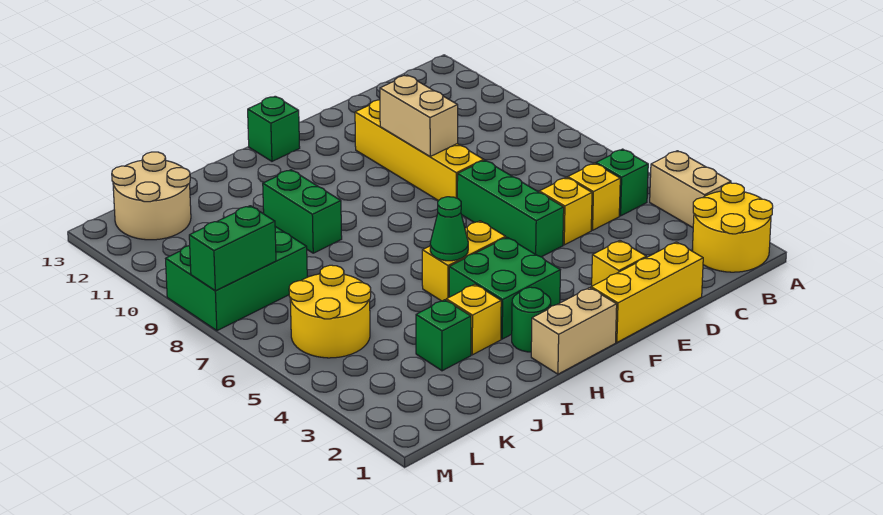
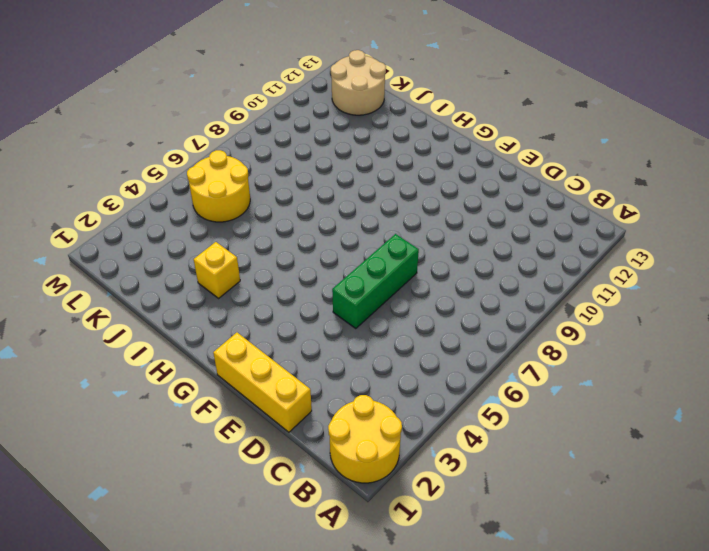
none -> tan 1x2 brick [650,151,731,228]
none -> green 1x1 brick [596,149,648,216]
none -> yellow 1x1 brick [568,163,620,230]

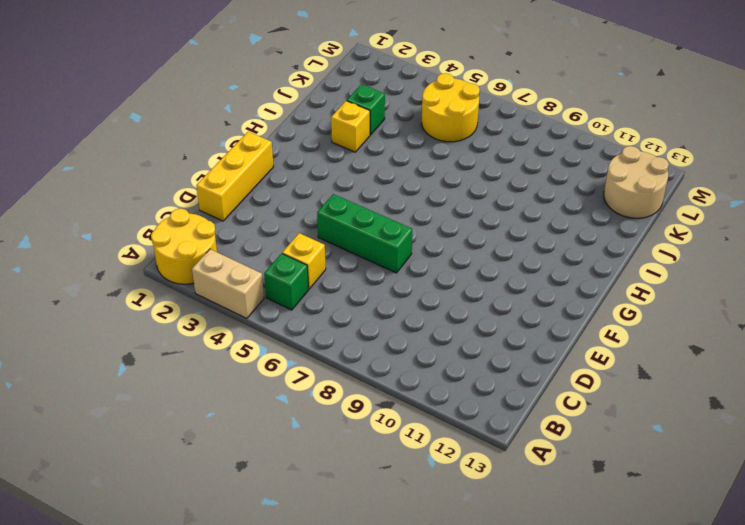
none -> yellow 1x1 brick [539,177,592,245]
none -> yellow 1x1 brick [592,241,646,286]
none -> yellow 1x4 brick [355,100,484,201]

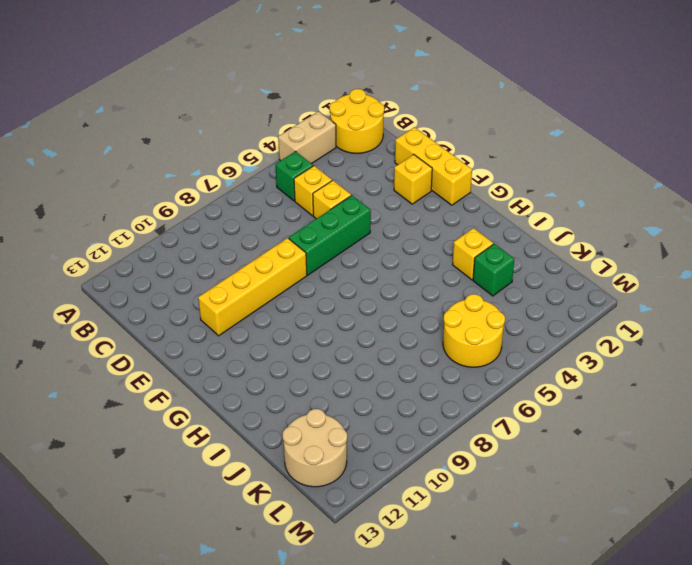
none -> tan 1x2 brick [531,288,617,374]
none -> green 2x2 brick [449,237,560,339]
none -> yellow 1x2 brick [422,221,506,301]

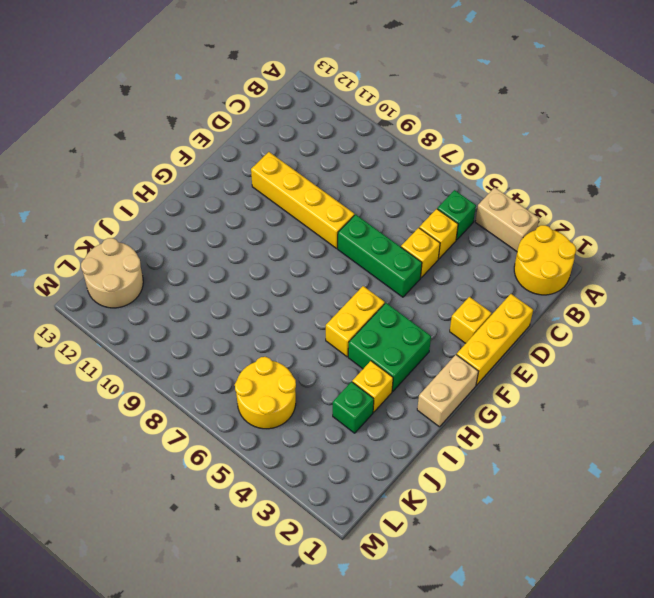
none -> green 1x1 brick [248,96,300,161]
none -> green 1x1 round brick [512,287,551,352]
none -> green 1x2 brick [263,170,342,253]

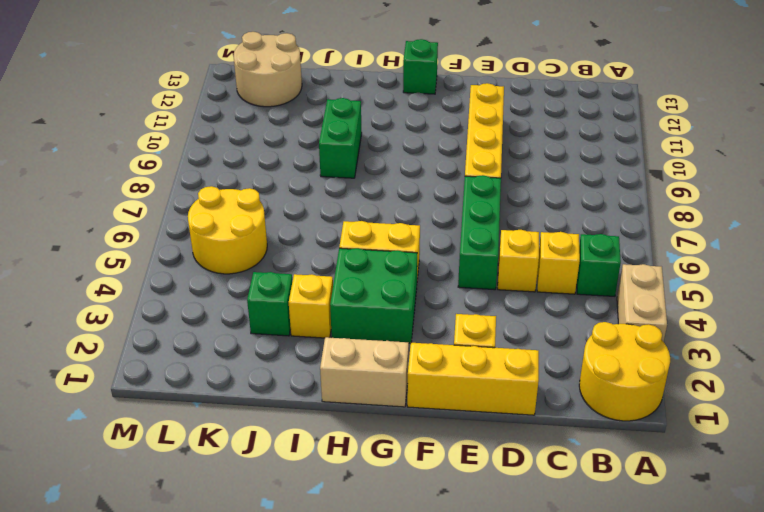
none -> green 1x1 round brick [512,287,551,352]
none -> green 2x3 brick [166,227,307,331]
none -> tan 1x2 brick [380,75,458,156]

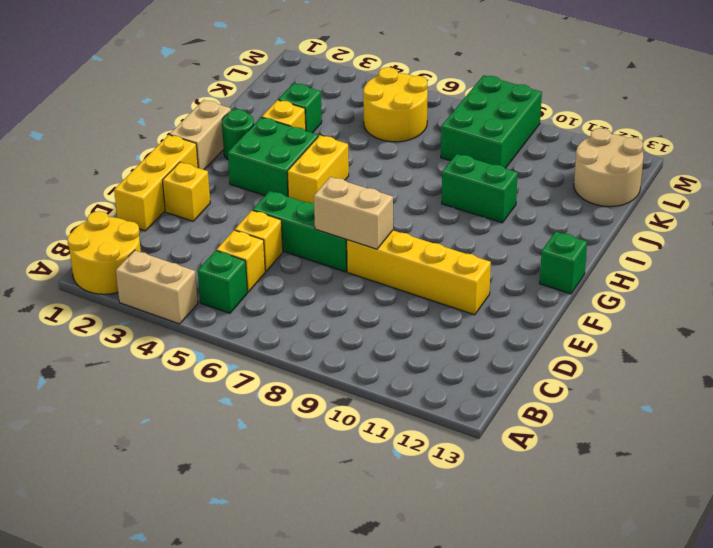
tan 1x2 brick [314,177,393,249] -> tan 1x2 brick moved to [380,75,458,156]
none -> green 1x1 cone [430,197,468,261]
none -> green 1x2 brick [189,206,276,291]

